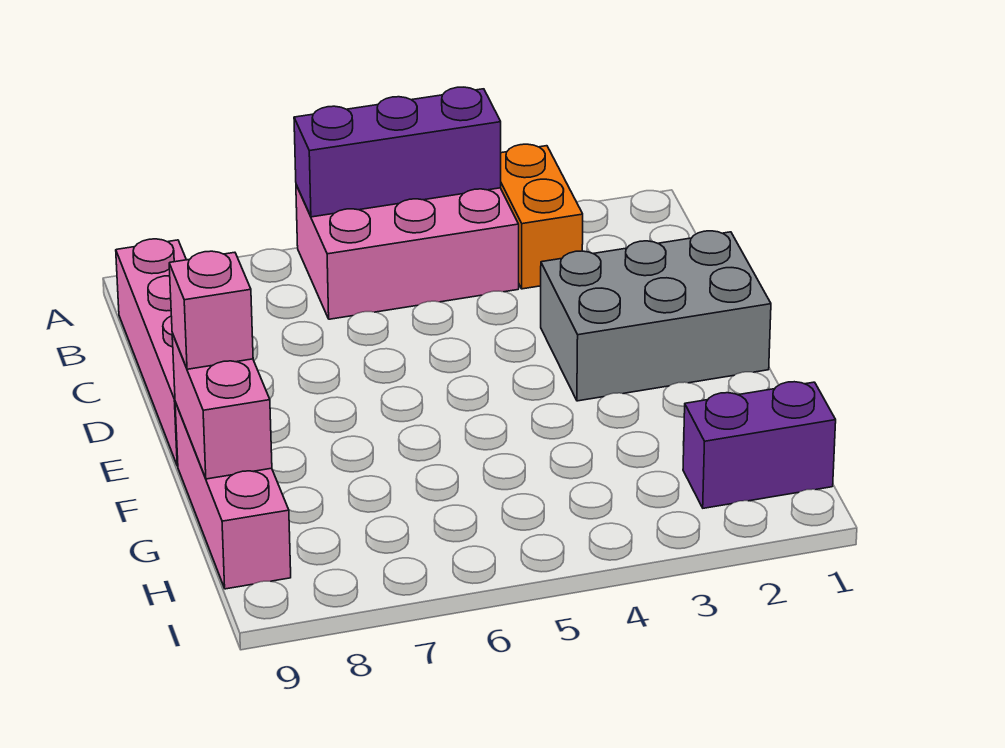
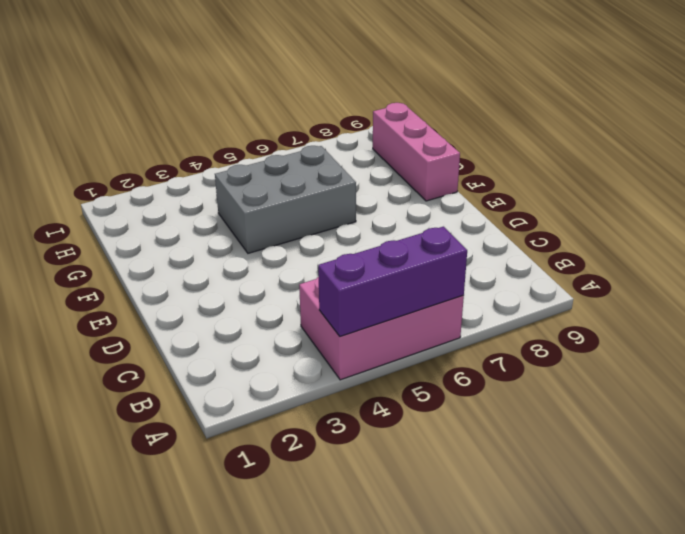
grey 2x3 brick [215,146,356,253] -> grey 2x3 brick moved to [541,231,771,401]
none -> orange 1x2 brick [501,144,583,289]
none -> pink 1x4 brick [116,239,186,466]

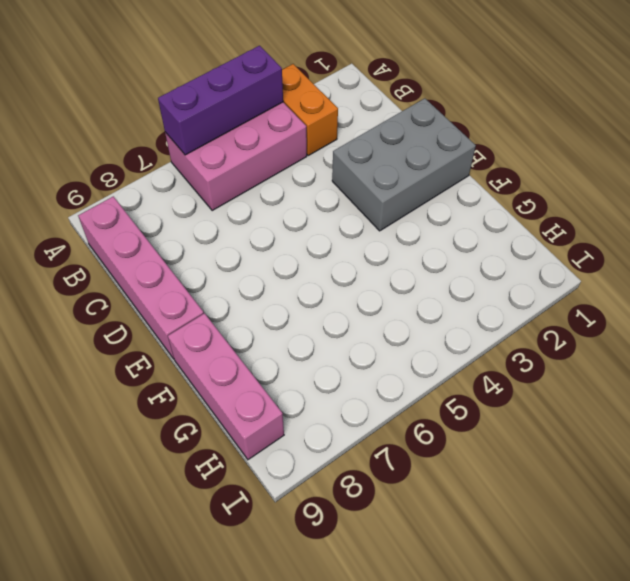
none -> purple 1x2 brick [683,382,836,508]
none -> pink 1x2 brick [172,334,272,479]

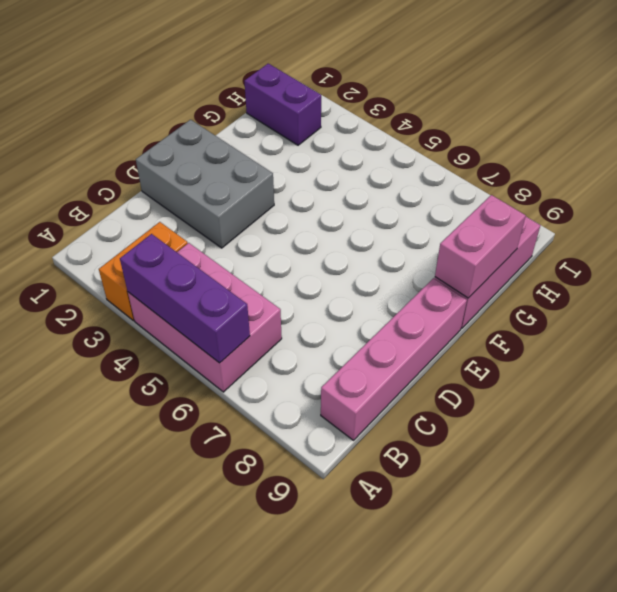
none -> pink 1x1 brick [169,251,253,369]

